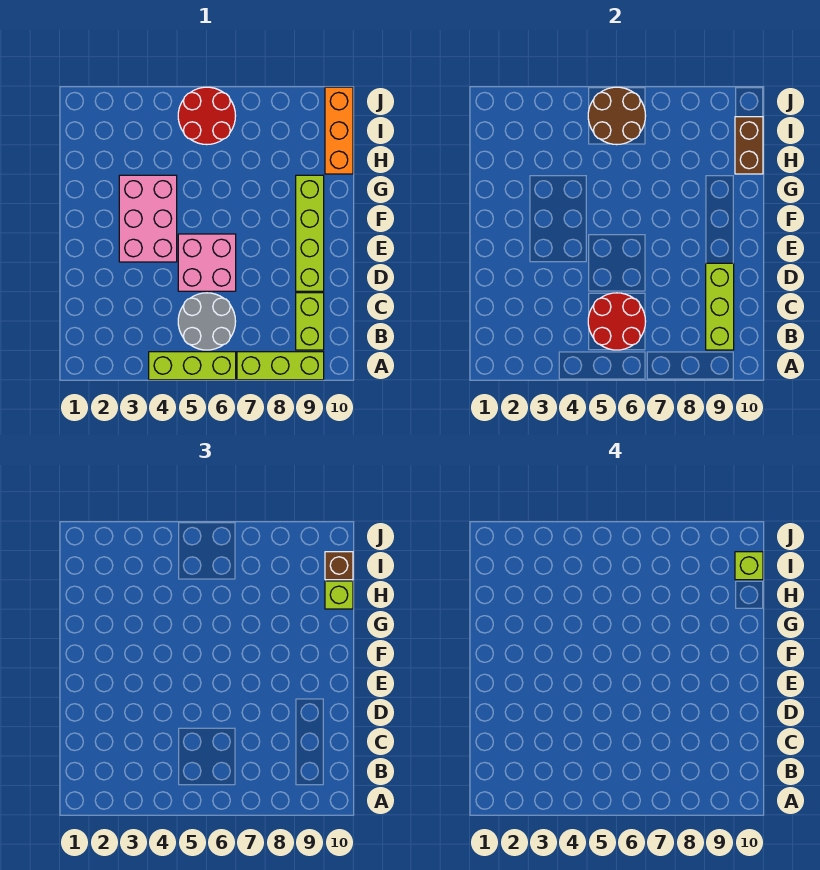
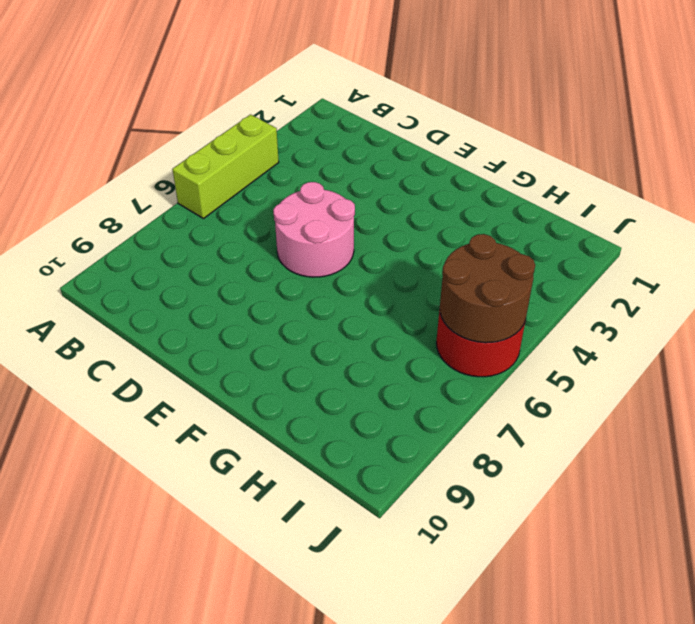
pink 2x2 round brick [273,182,355,277] -> pink 2x2 brick [178,234,236,291]
none -> lime 1x3 brick [237,352,324,380]
none -> grey 2x2 round brick [178,293,236,350]
none -> lime 1x2 brick [296,293,324,350]

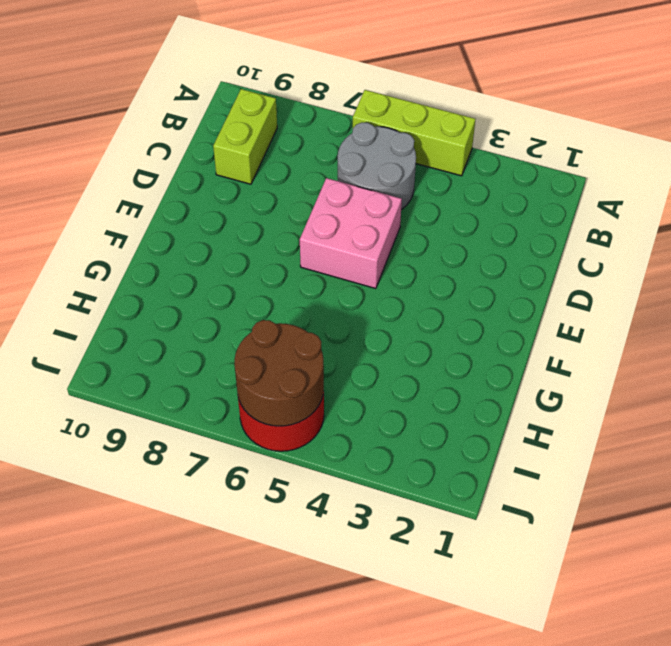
none -> lime 1x3 brick [237,352,324,380]
none -> lime 1x4 brick [296,175,324,291]
none -> pink 2x3 brick [119,175,177,262]

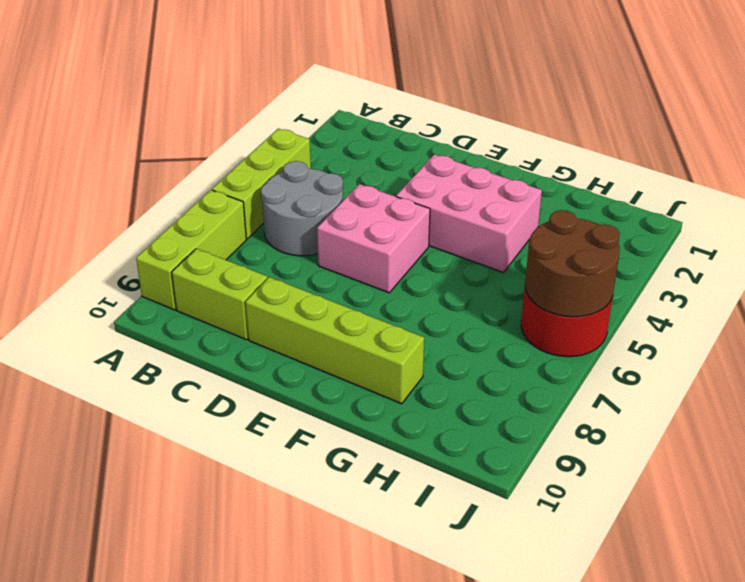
none -> orange 1x3 brick [325,87,353,174]
none -> red 2x2 round brick [588,293,646,350]
none -> lime 1x3 brick [706,263,734,350]

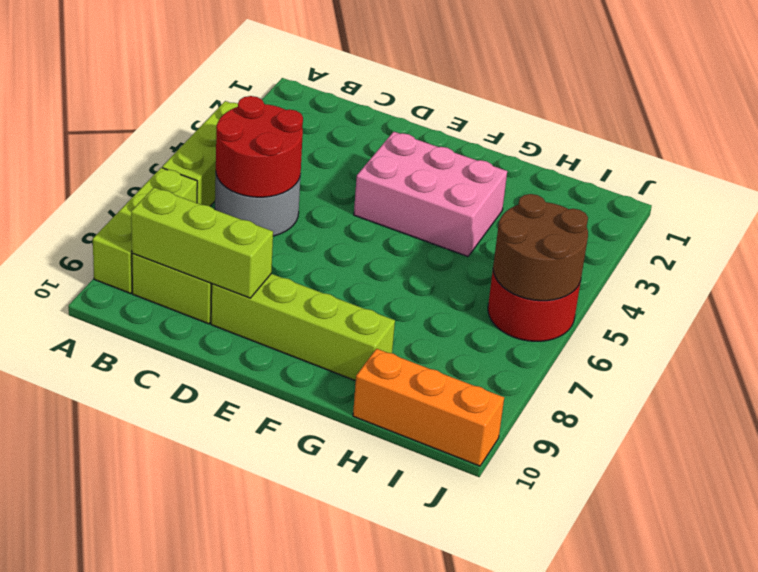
none -> pink 2x2 brick [178,234,236,291]
none -> brown 1x2 brick [735,117,763,174]
none -> lime 1x1 brick [325,581,353,609]

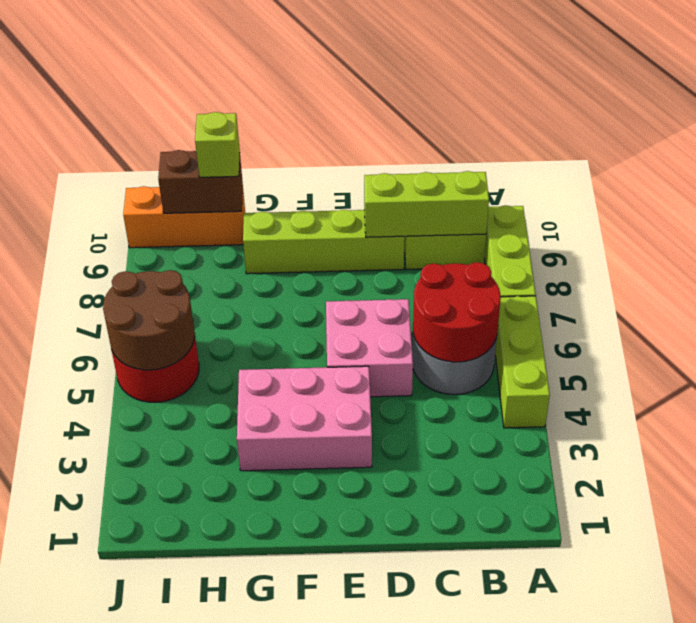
none -> brown 1x1 brick [325,552,353,580]
none -> lime 1x1 brick [735,552,763,580]

